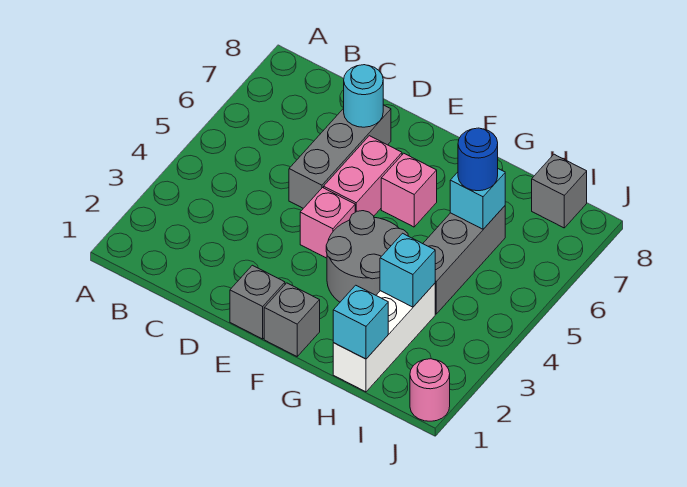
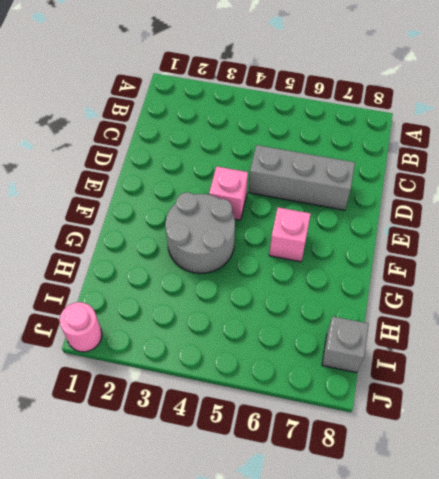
none -> grey 1x1 brick [230,265,285,339]
none -> pink 1x2 brick [324,136,402,216]
none -> grey 1x1 brick [264,283,320,356]

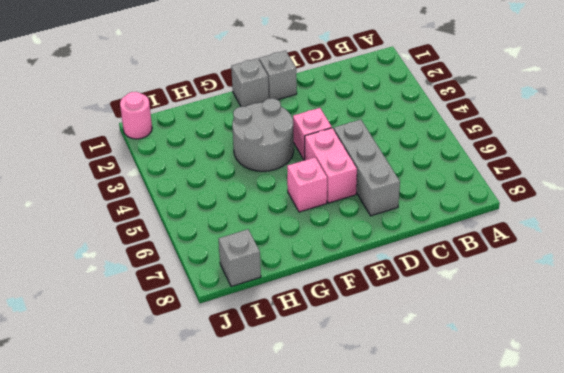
none -> white 1x3 brick [333,283,435,392]
none -> grey 1x3 brick [423,206,505,314]
none -> cyan 1x1 round brick [344,65,383,127]

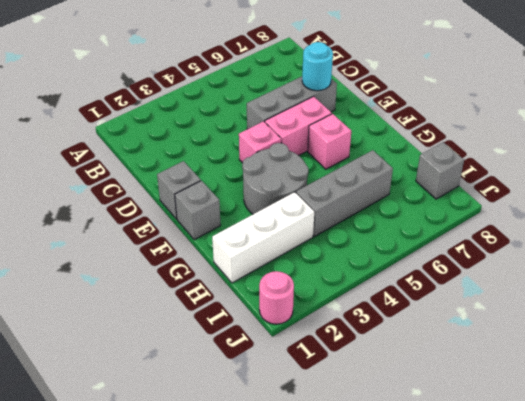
none -> cyan 1x1 brick [333,285,388,359]
none -> cyan 1x1 brick [380,233,435,307]
none -> cyan 1x1 brick [450,169,505,229]

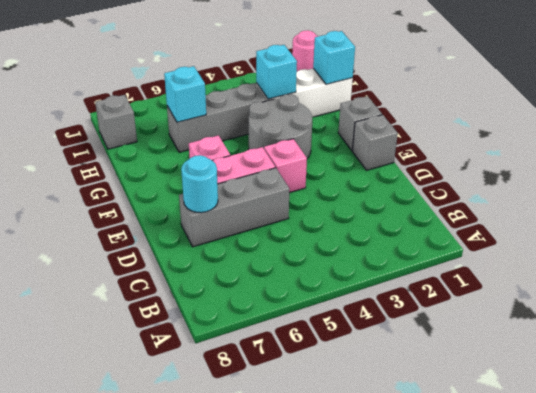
none -> blue 1x1 round brick [458,128,498,191]

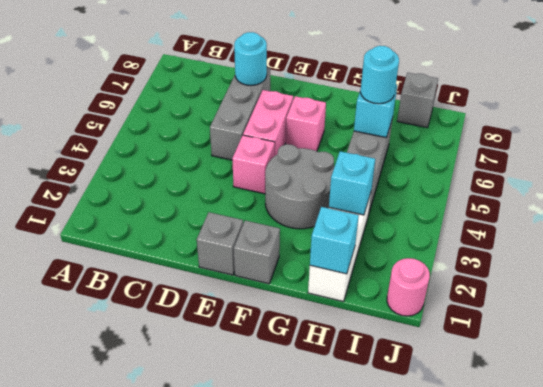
cyan 1x1 round brick [360,46,399,104] -> blue 1x1 round brick [458,128,498,191]

